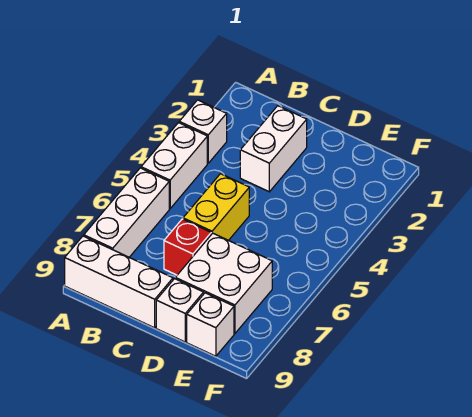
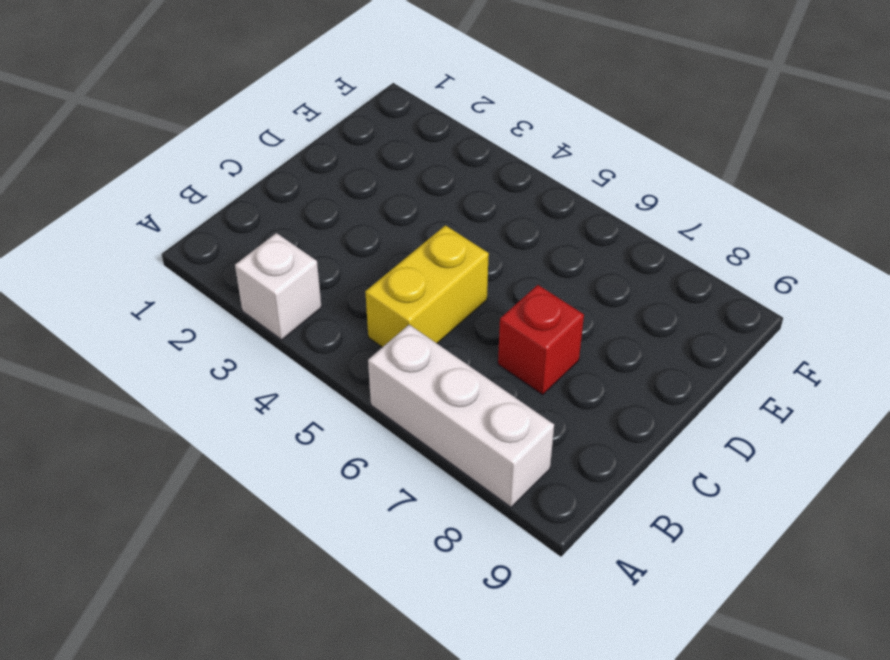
yellow 1x2 brick [365,225,489,347] -> yellow 1x2 brick turned to [183,174,249,240]
none -> white 1x2 brick [141,123,207,209]
none -> white 1x3 brick [65,236,173,328]

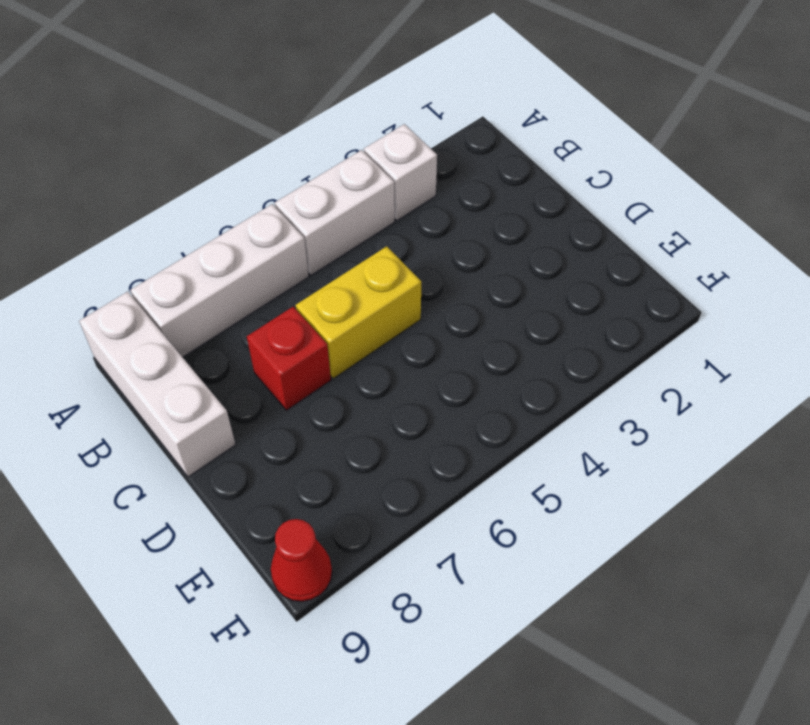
red 1x1 cone [271,519,332,601] -> none
none -> white 1x2 brick [240,106,307,192]
none -> white 2x2 brick [175,233,272,334]

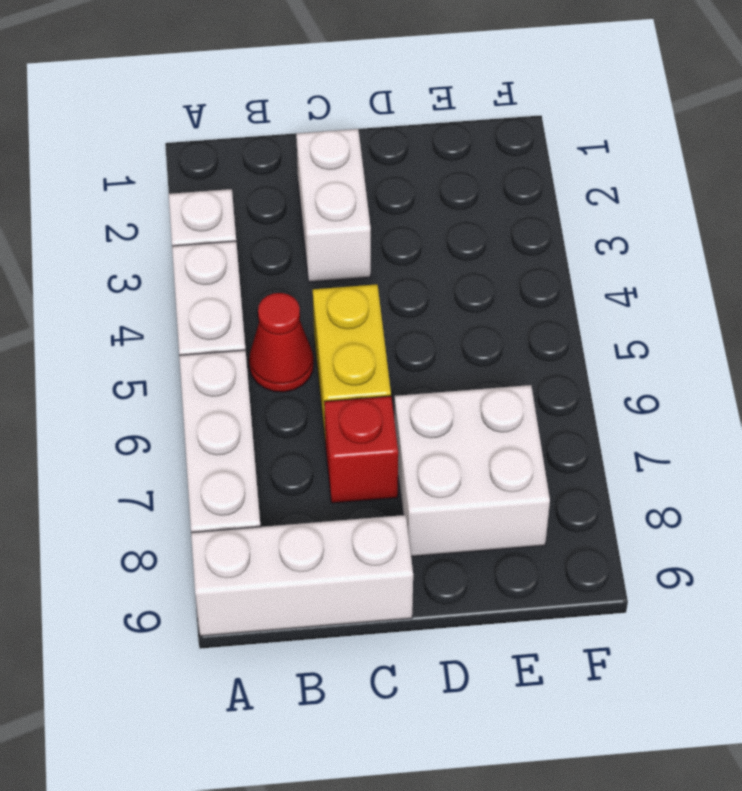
red 1x1 cone [249,293,314,392] -> none
none -> white 1x1 brick [156,279,204,342]
none -> white 1x1 brick [187,293,234,356]

